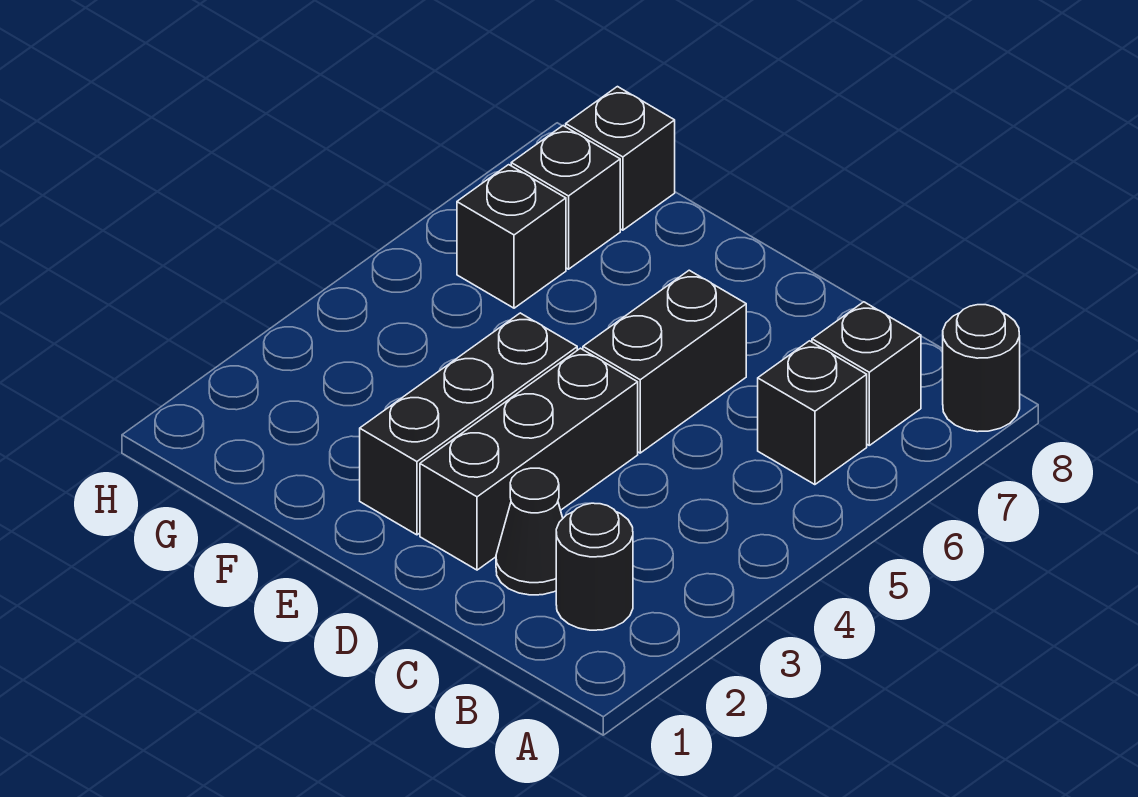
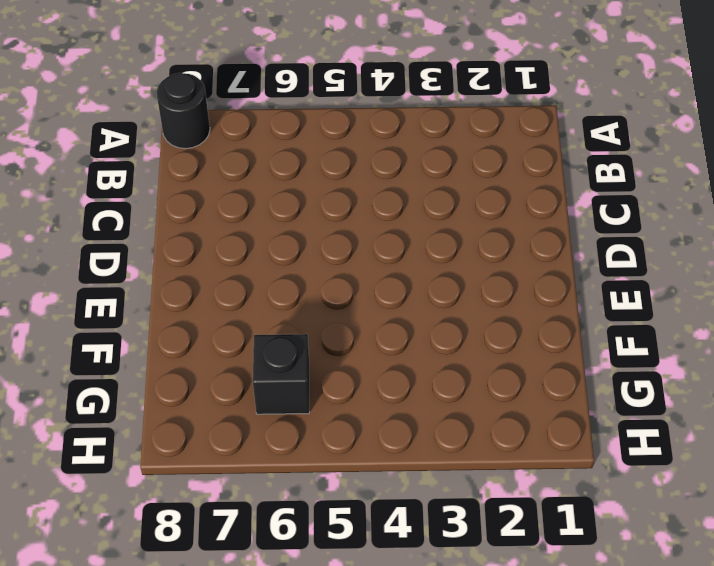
none -> black 1x1 round brick [556,503,633,630]
none -> black 1x1 brick [758,341,867,485]

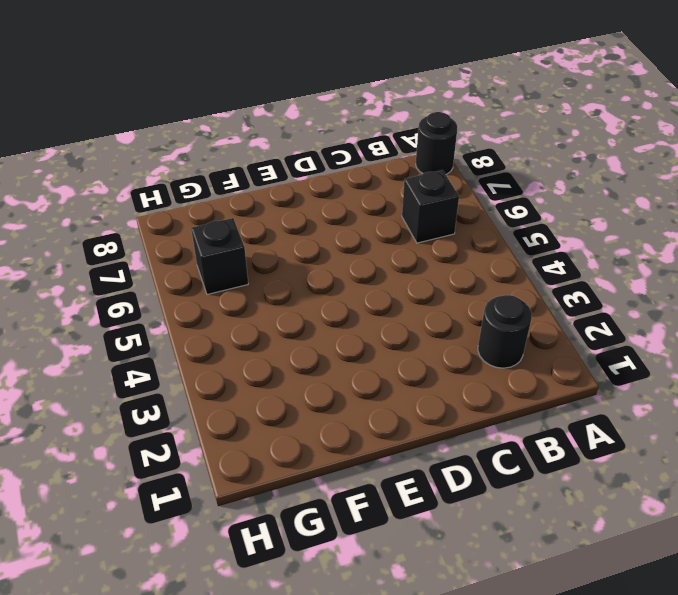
none -> black 1x1 brick [812,302,921,445]
none -> black 1x1 cone [496,468,563,595]

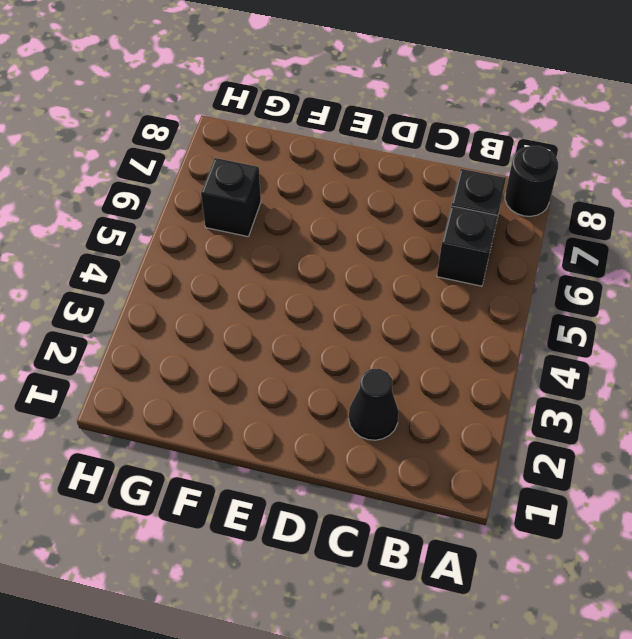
none -> black 1x1 round brick [556,503,633,630]
none -> black 1x3 brick [420,348,638,570]

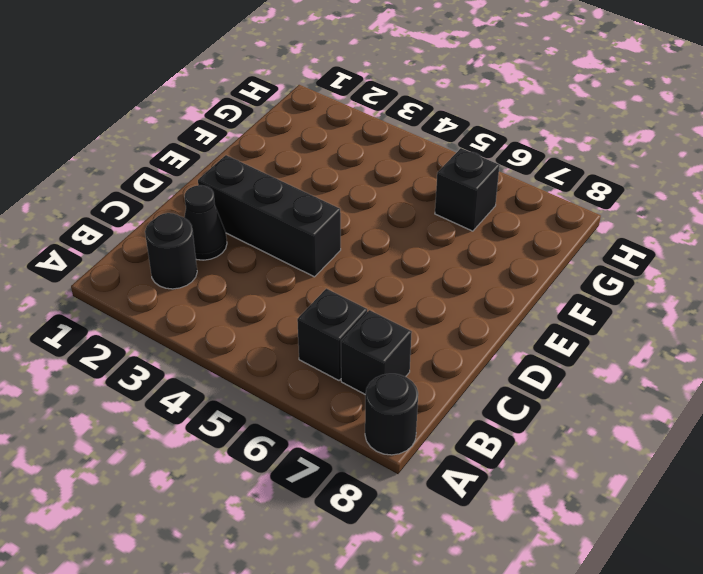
none -> black 1x2 brick [583,270,746,453]
none -> black 1x3 brick [360,313,577,535]

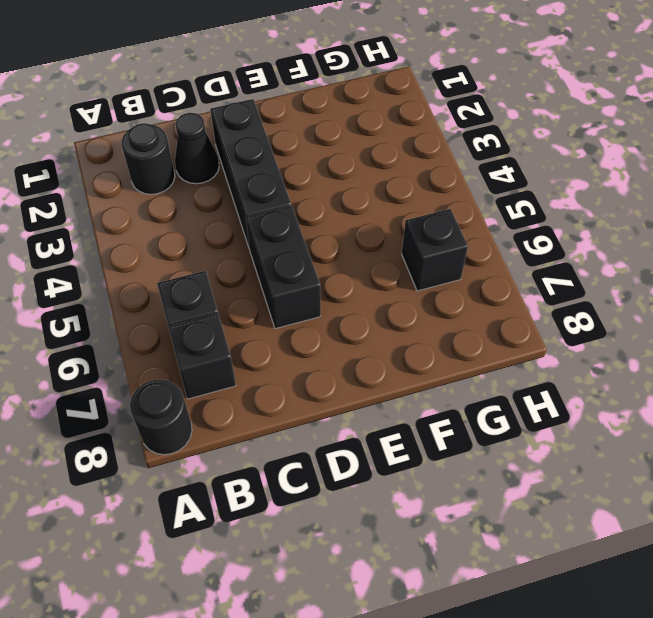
none -> black 1x3 brick [360,313,577,535]
none -> black 1x1 brick [511,126,620,269]

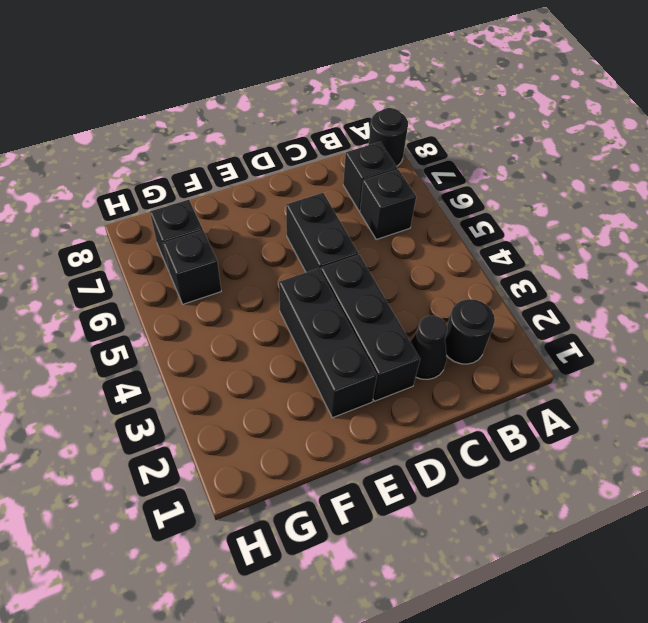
none -> black 1x1 brick [566,87,675,230]

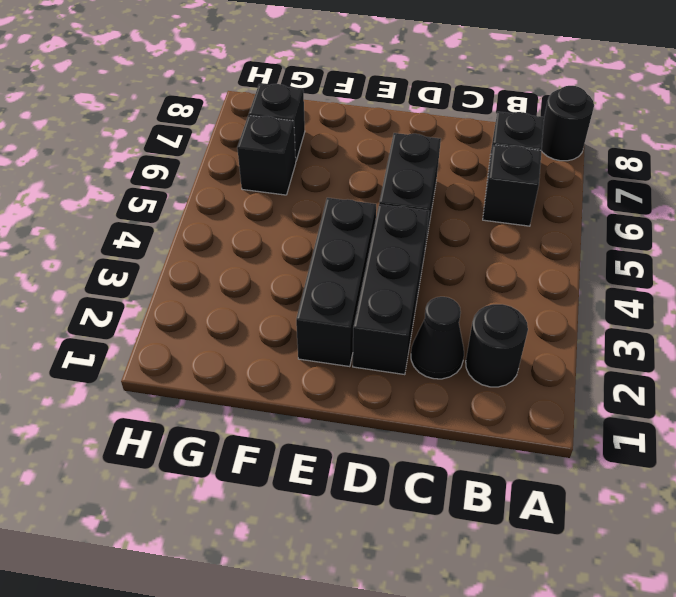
none -> black 1x1 brick [566,87,675,230]

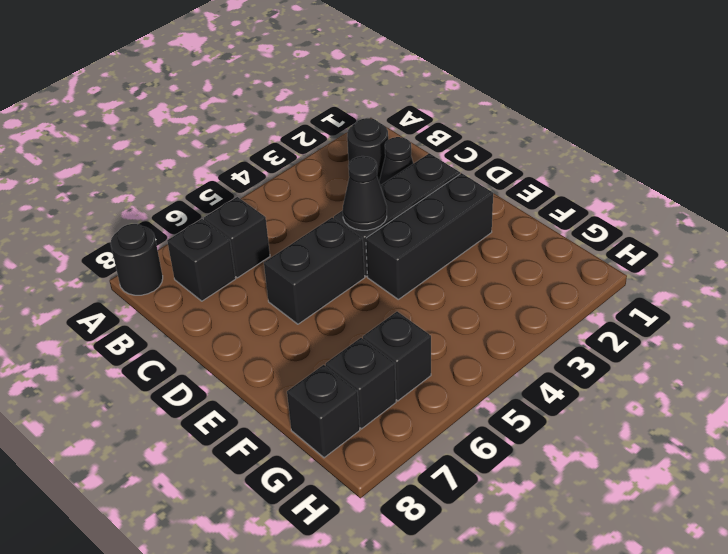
black 1x1 cone [343,156,387,230] -> none

